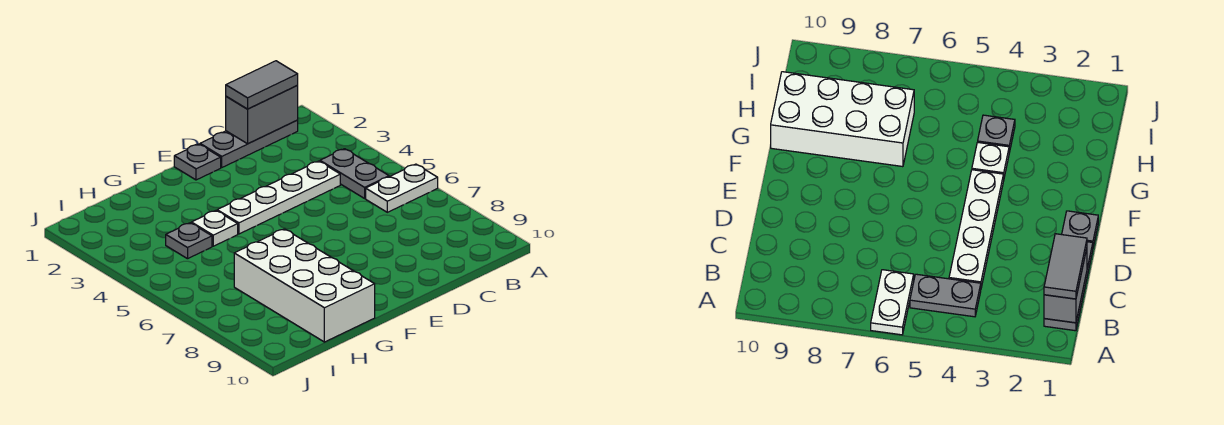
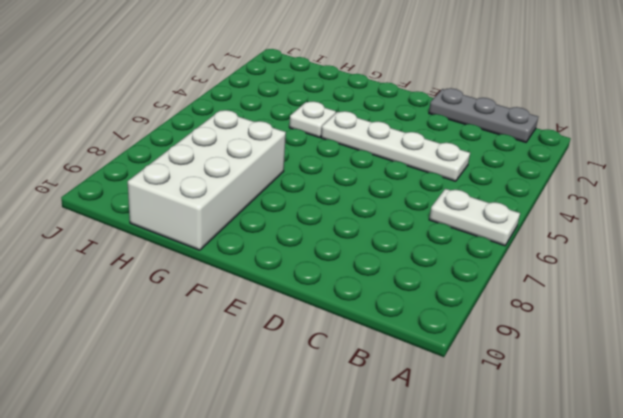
none -> grey 1x2 plate [320,149,389,198]
none -> grey 1x1 plate [174,144,221,180]

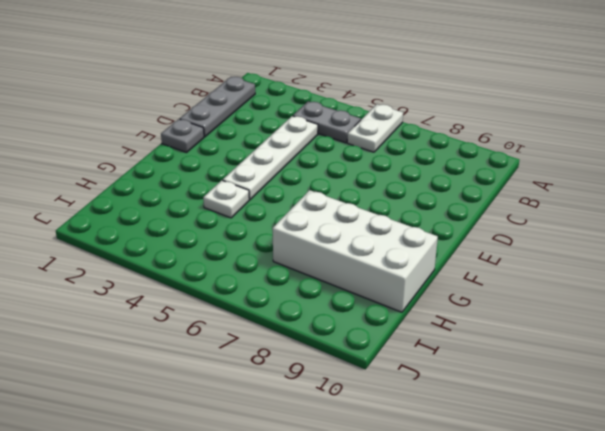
none -> grey 1x1 plate [166,223,212,259]
none -> grey 1x2 brick [226,86,298,144]

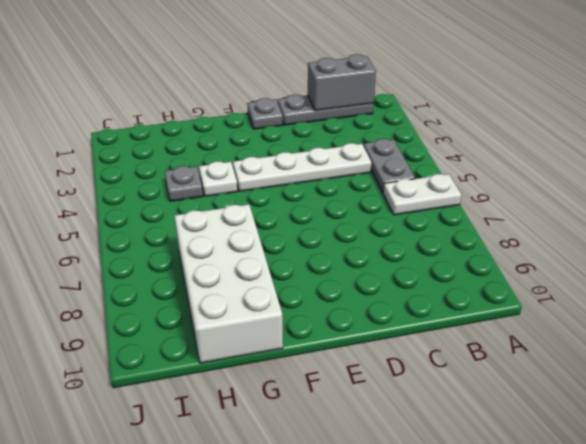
none -> grey 1x2 tile [226,61,298,109]

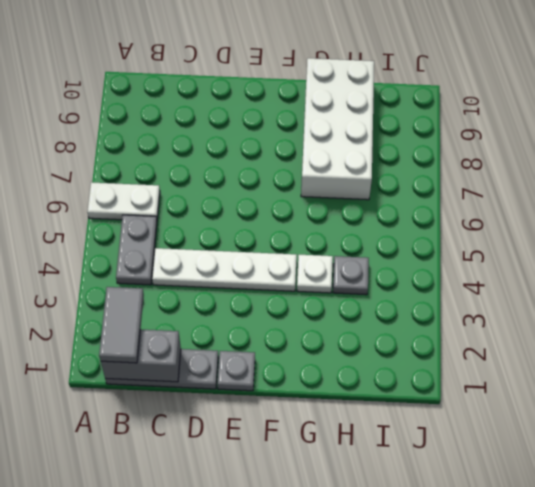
grey 1x2 tile [99,287,144,363] -> grey 1x2 tile turned to [226,61,298,109]

